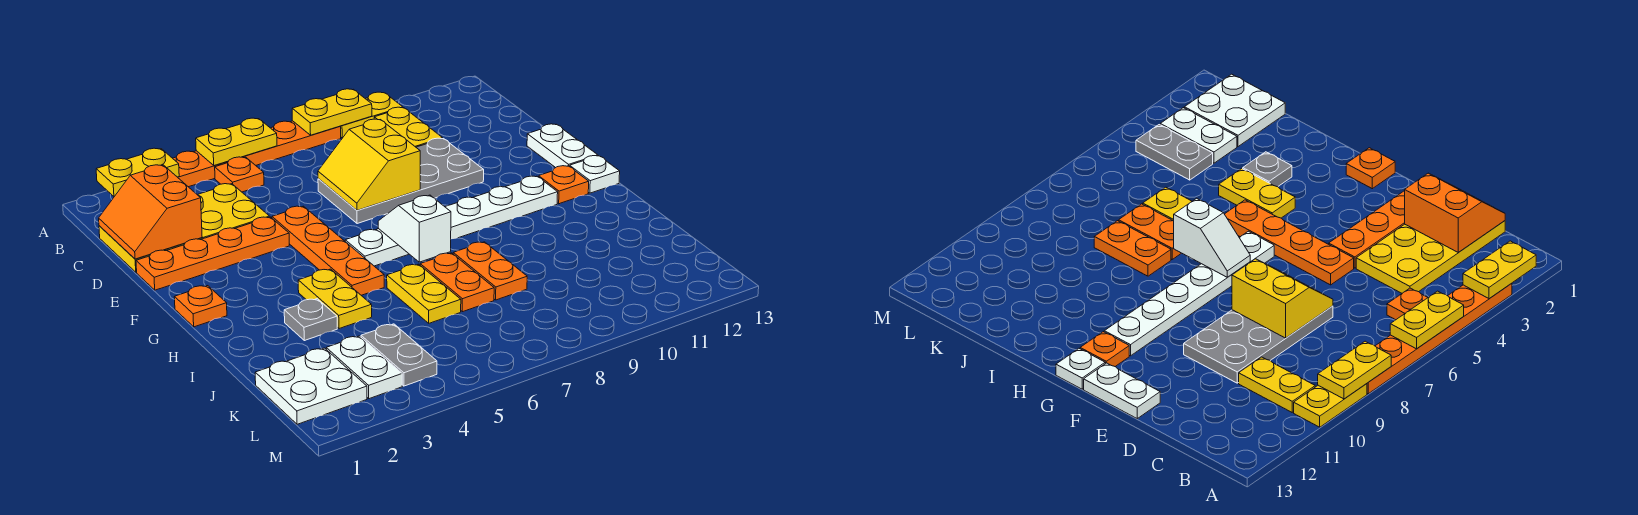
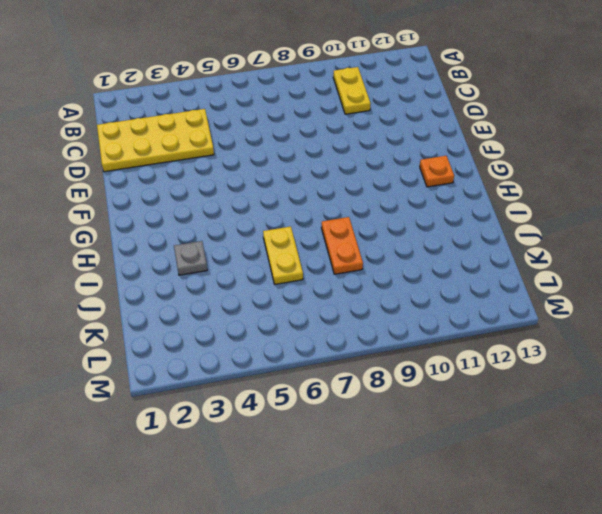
none -> orange 1x6 plate [173,121,341,187]
none -> yellow 1x2 plate [340,92,403,138]
none -> orange 1x1 plate [215,157,264,192]

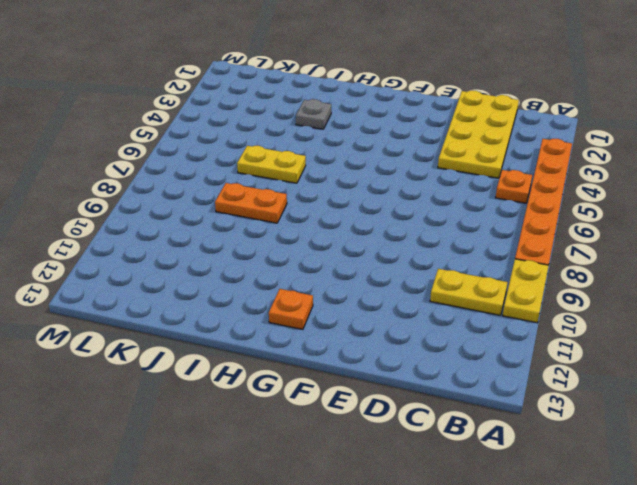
none -> grey 2x4 plate [318,138,484,224]
none -> orange 1x4 plate [136,217,289,290]
none -> orange 1x4 plate [272,206,384,295]

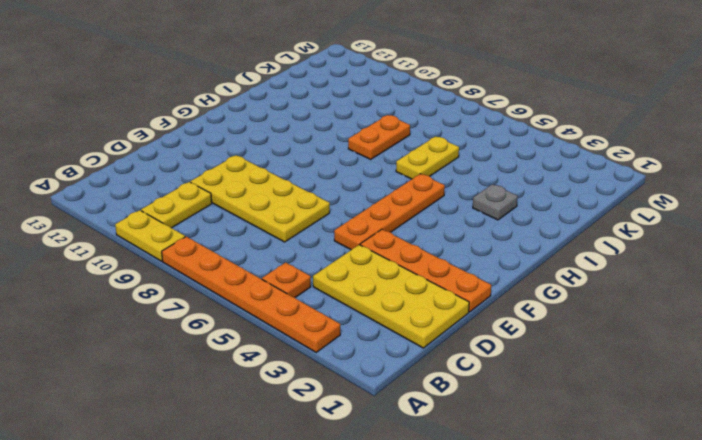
yellow 2x4 plate [190,155,330,242] -> grey 2x4 plate [318,138,484,224]
none -> white 1x2 plate [527,124,598,168]
none -> orange 1x1 plate [174,286,227,327]
none -> white 1x6 plate [345,176,558,266]

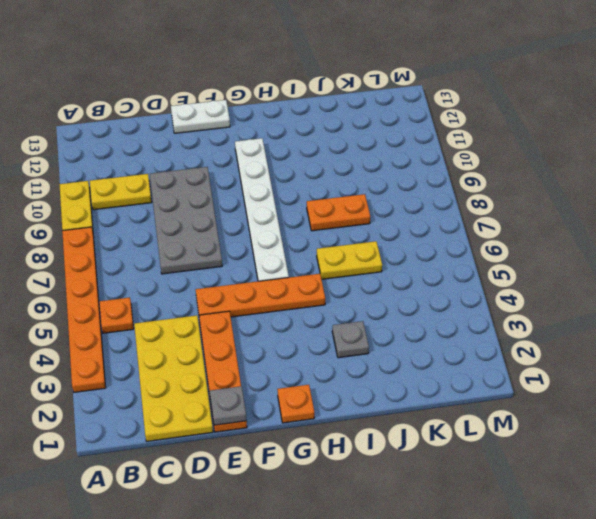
grey 1x1 plate [209,386,247,425] -> none
none -> orange 1x1 plate [539,166,589,204]
none -> white 1x1 plate [570,156,620,193]
none -> yellow 1x2 plate [298,269,372,329]

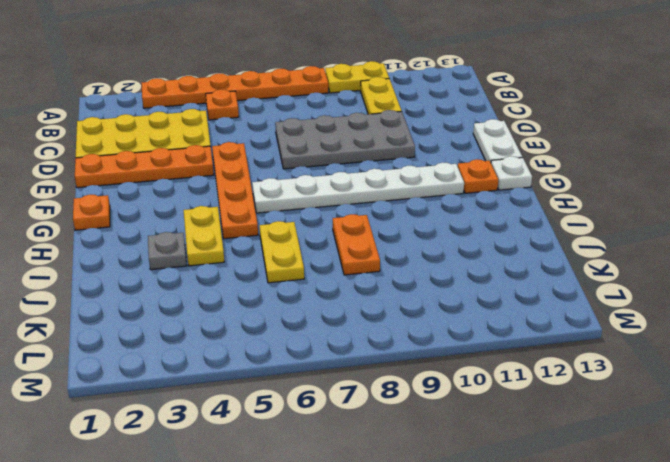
none -> orange 1x2 plate [420,253,494,312]
none -> white 2x2 plate [255,348,367,424]
none -> white 1x2 plate [326,336,402,399]

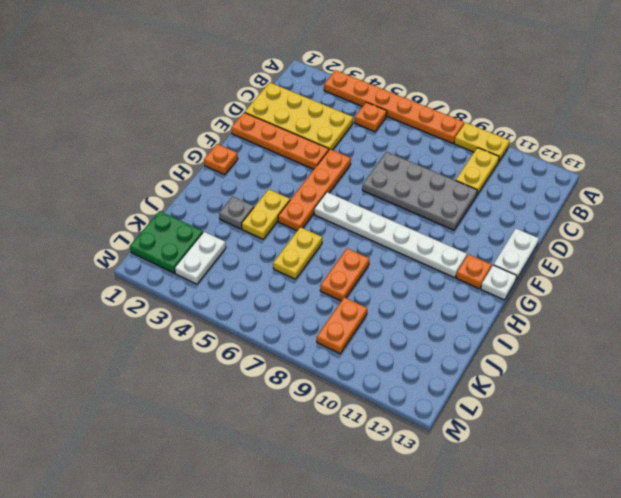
green 2x2 plate [130,211,203,273] -> white 2x2 plate [255,348,367,424]
orange 1x2 plate [317,297,367,354] -> orange 1x2 plate moved to [420,253,494,312]
none -> grey 1x2 plate [361,324,437,386]
none -> yellow 1x2 plate [96,148,179,197]
none -> yellow 1x2 plate [196,118,277,165]

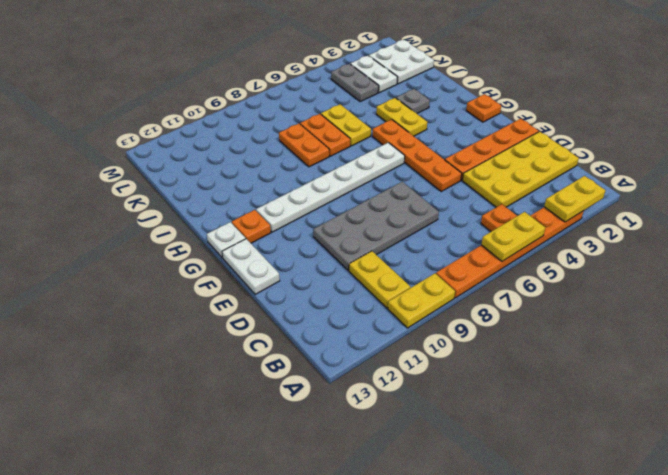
none -> yellow 1x2 plate [292,89,372,135]
none -> orange 2x2 slope [99,165,202,259]
none -> yellow 2x2 slope [318,119,420,211]

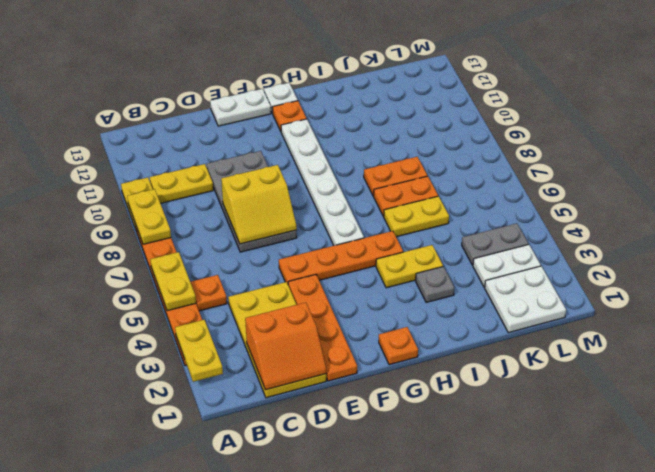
none -> white 1x2 slope [378,195,451,262]

